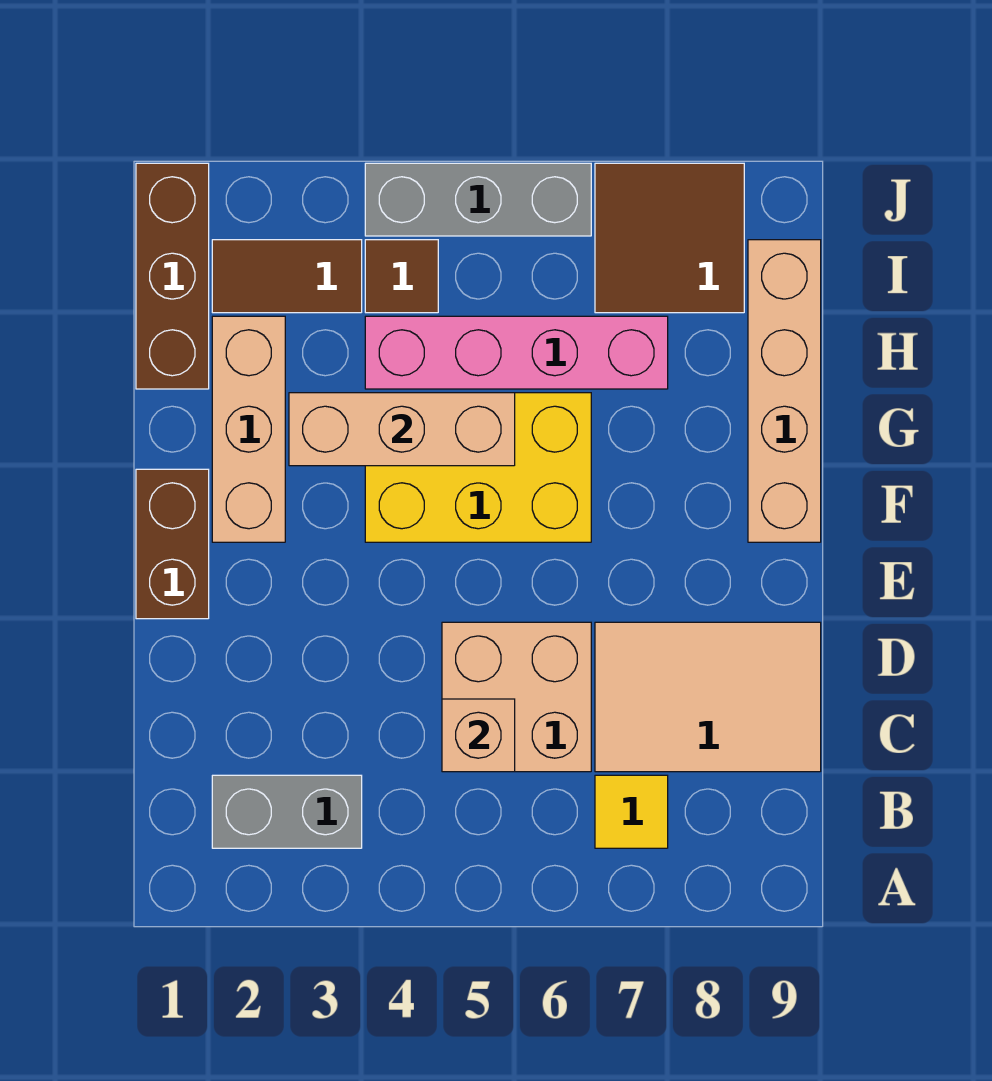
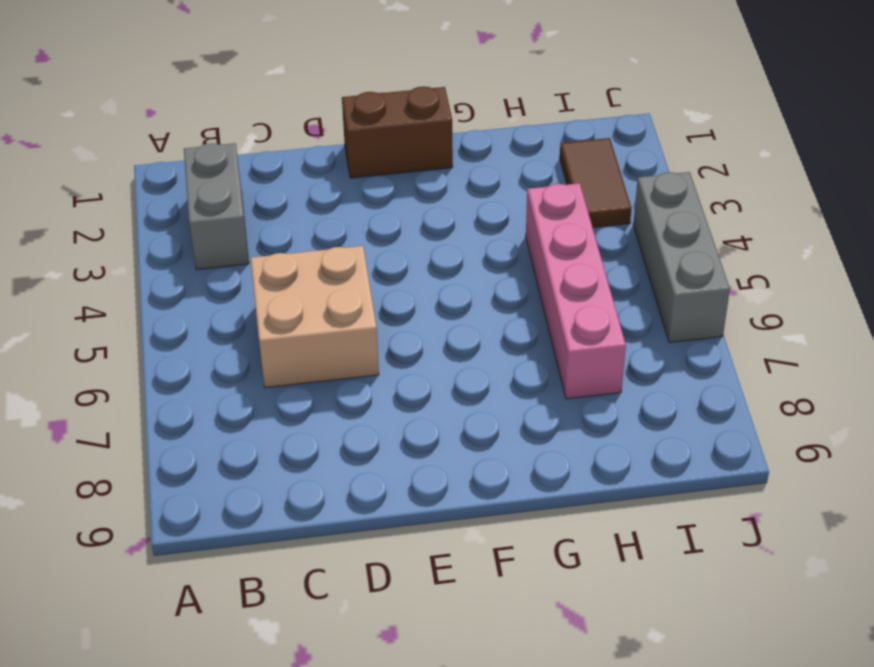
none -> yellow 1x1 tile [595,775,668,848]
none -> tan 2x3 tile [595,622,821,772]
none -> tan 1x3 brick [212,316,285,542]

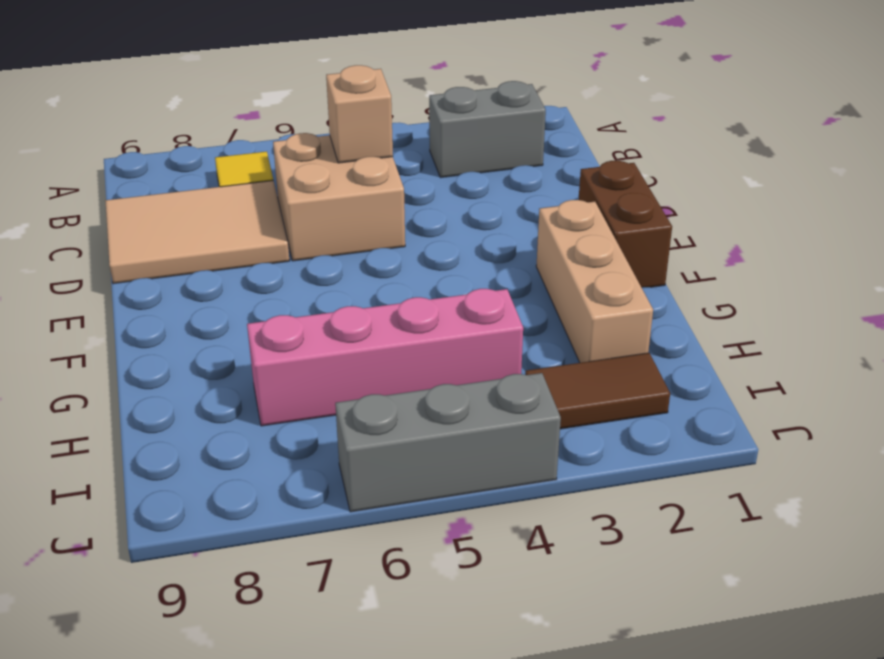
none -> yellow 2x3 brick [365,393,591,542]
none -> tan 1x4 brick [748,240,821,542]
none -> brown 1x3 brick [136,163,209,389]

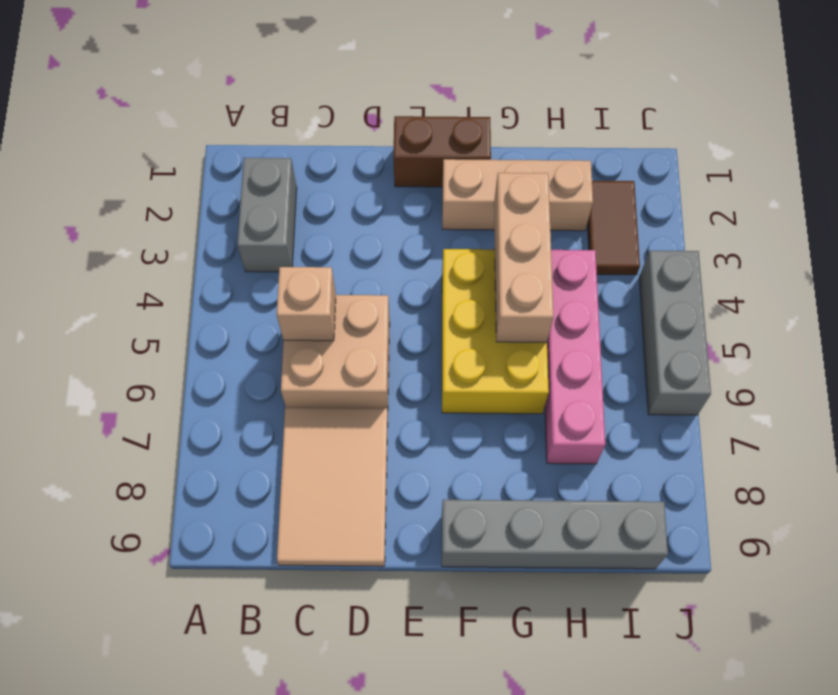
grey 1x4 brick [442,500,668,569] -> tan 1x4 brick [748,240,821,542]
none -> yellow 1x1 tile [595,775,668,848]
none -> brown 1x3 brick [136,163,209,389]
none -> brown 1x1 tile [365,240,438,313]

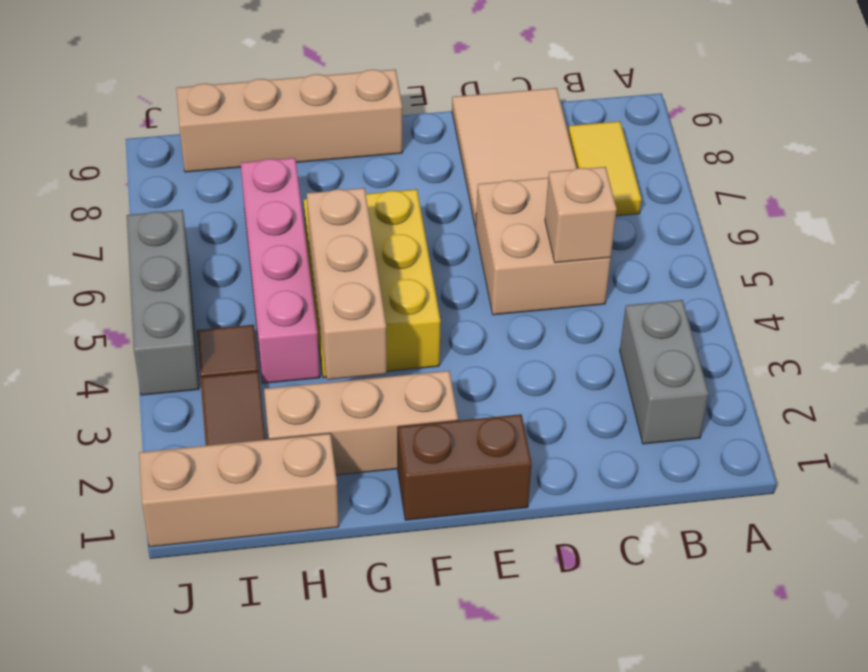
yellow 1x2 tile [568,121,641,216] -> yellow 1x1 tile [595,775,668,848]
tan 1x3 brick [139,433,339,547] -> brown 1x3 brick [136,163,209,389]
none -> brown 2x2 tile [595,163,744,313]

